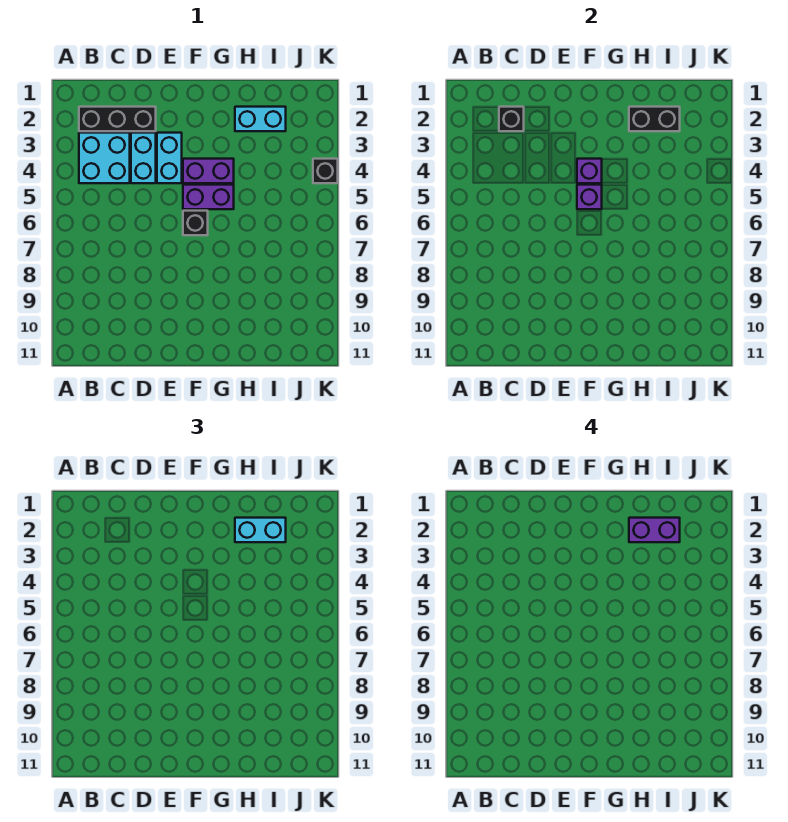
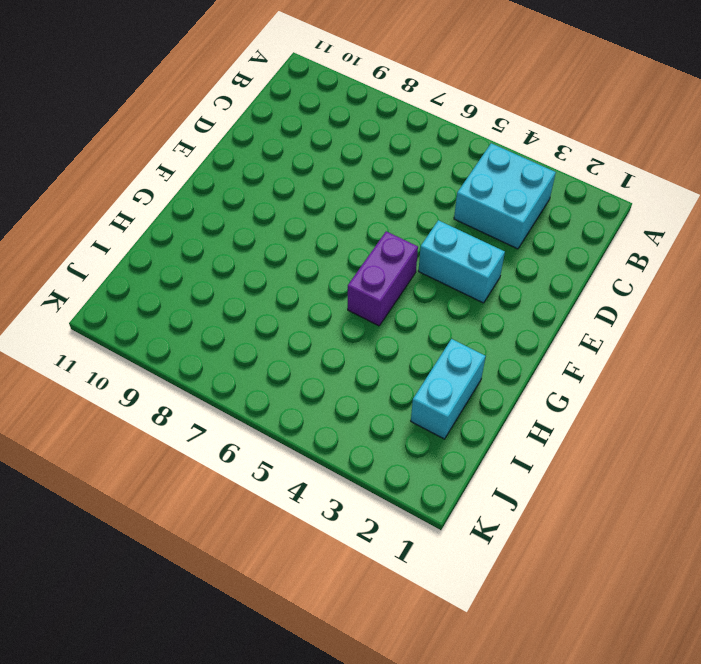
none -> black 1x3 brick [79,107,156,131]
none -> cyan 1x2 brick [131,133,156,183]
none -> purple 1x2 brick [183,159,234,183]

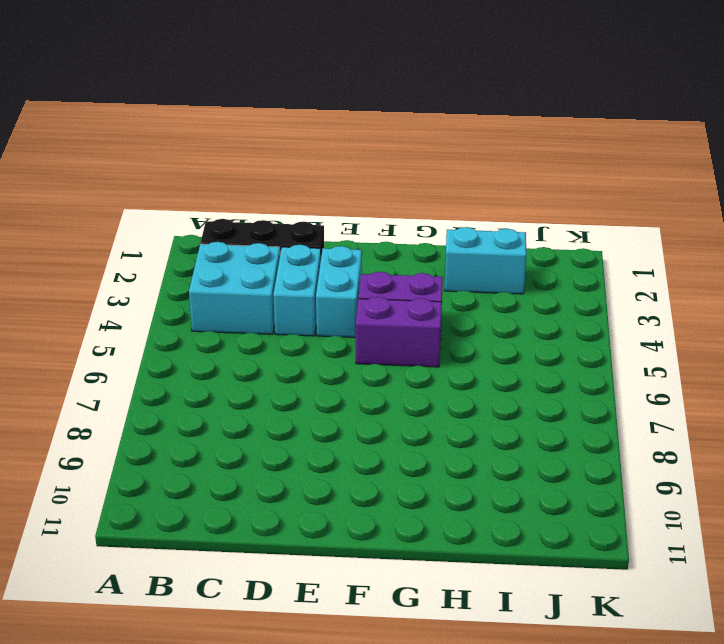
none -> black 1x1 brick [183,211,208,235]
none -> black 1x1 brick [313,159,338,183]
none -> black 1x1 brick [499,107,524,131]

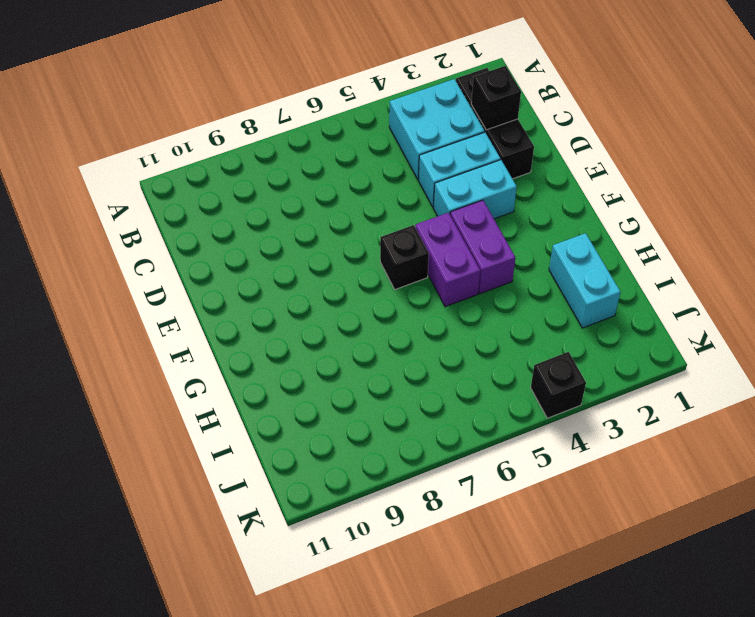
none -> purple 1x1 brick [577,159,602,183]
none -> purple 1x1 brick [577,185,602,209]
none -> black 1x2 brick [629,107,680,131]

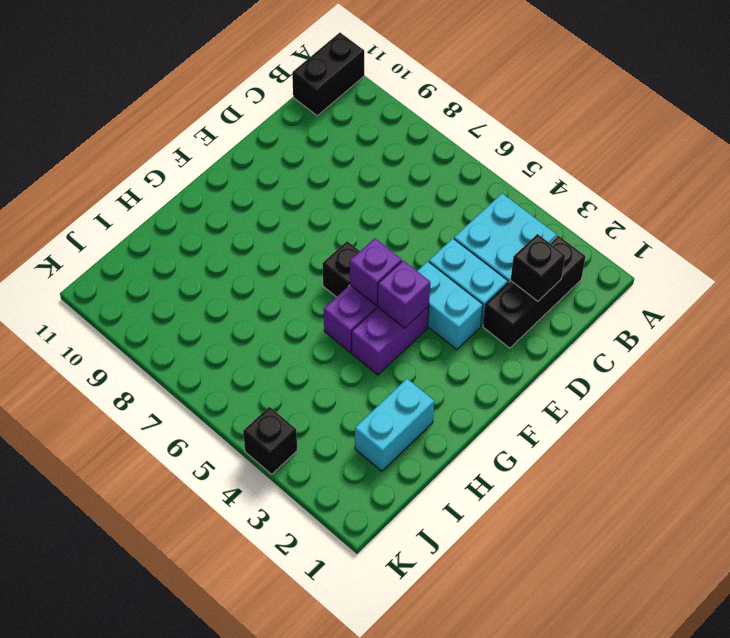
black 1x2 brick [292,33,364,116] -> black 1x2 brick moved to [629,107,680,131]
none -> cyan 1x2 brick [235,518,286,542]
none -> purple 1x2 brick [629,518,680,542]

